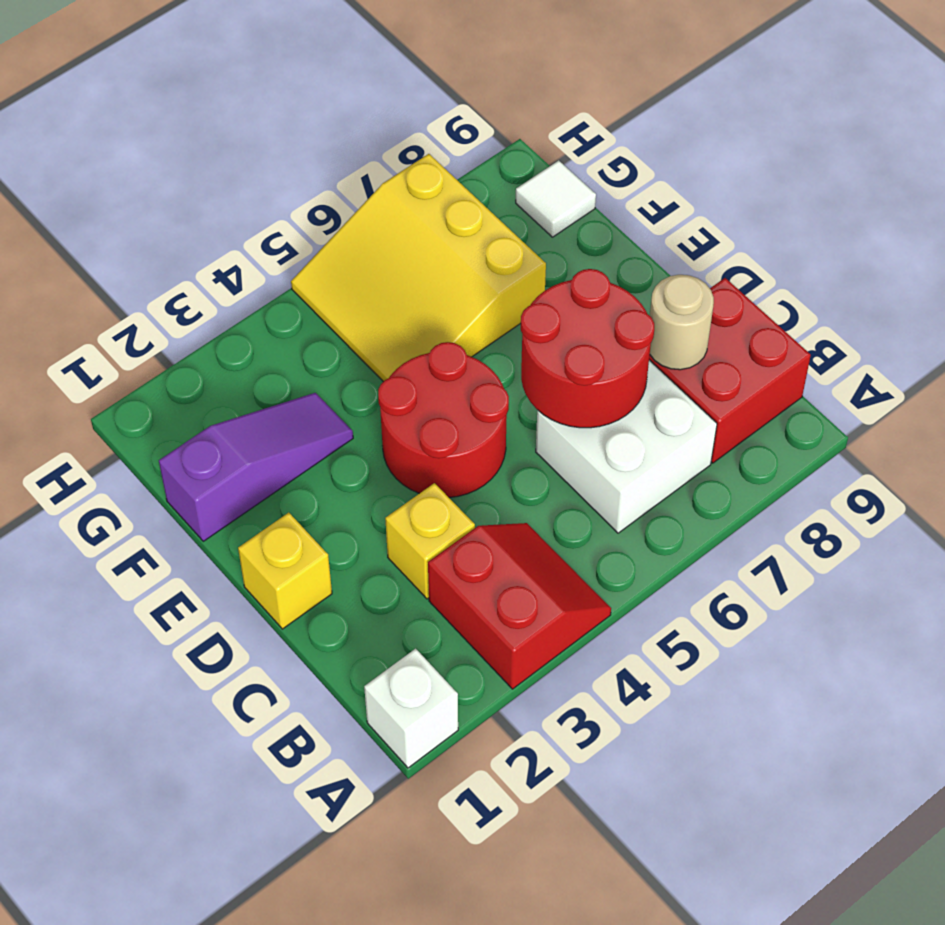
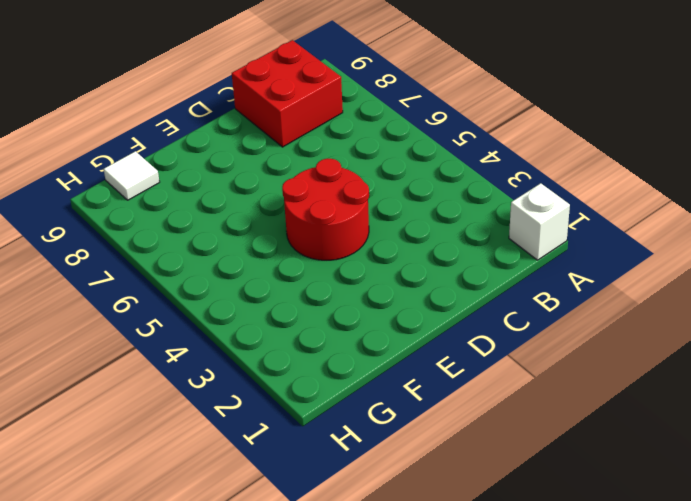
none -> red 2x2 slope [428,523,611,689]
none -> white 2x2 brick [536,360,717,533]
none -> yellow 1x1 brick [385,483,475,599]

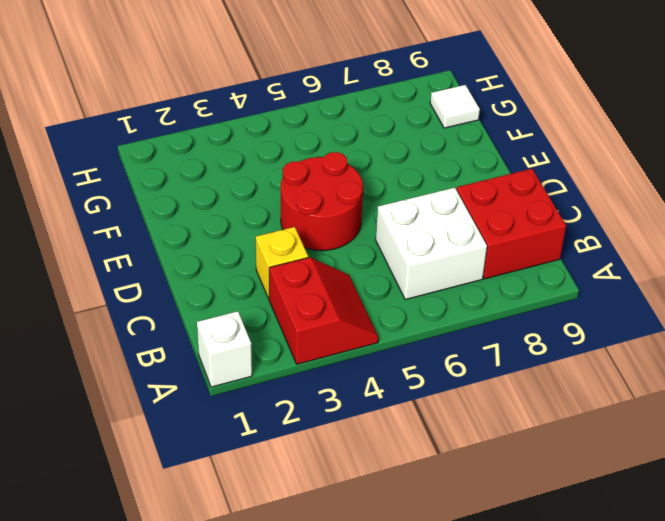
none -> yellow 1x1 brick [238,513,332,629]
none -> purple 1x3 slope [159,393,353,541]
none -> yellow 3x3 slope [291,154,546,382]

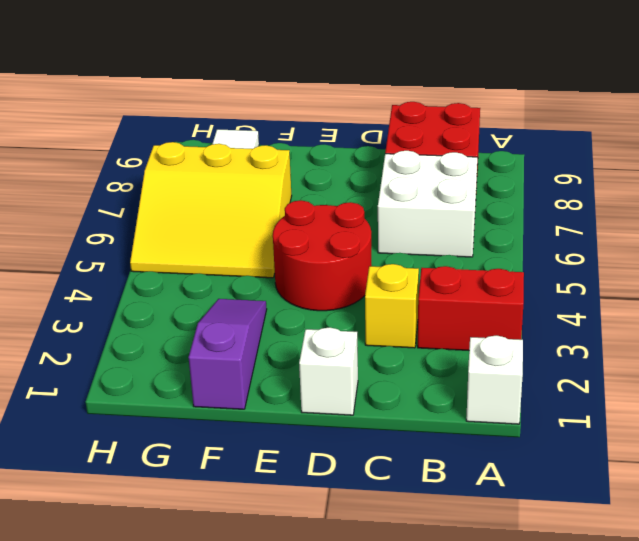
white 1x1 brick [299,327,358,415] -> yellow 1x1 brick [238,513,332,629]
none -> red 2x2 round brick [521,269,654,428]
none -> tan 1x1 round brick [650,275,714,370]

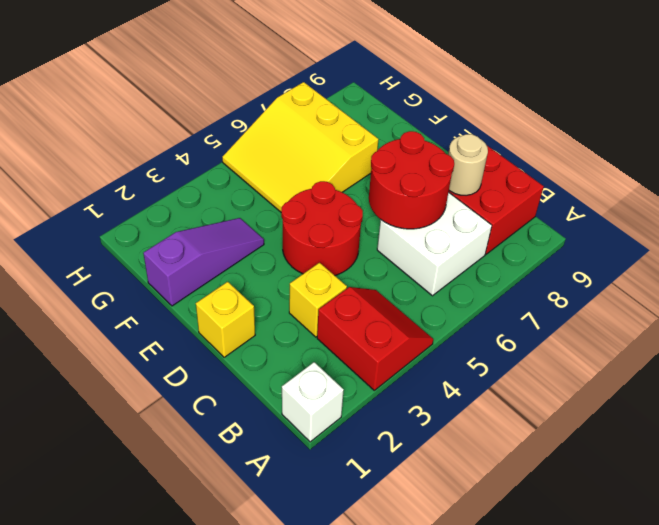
none -> white 1x1 tile [516,160,596,237]

